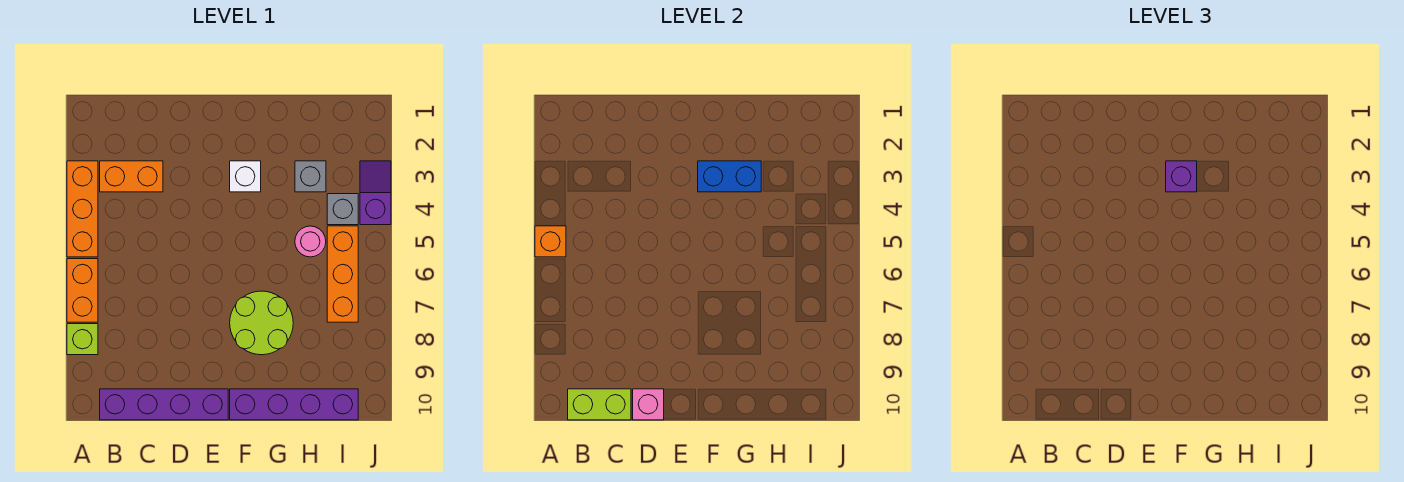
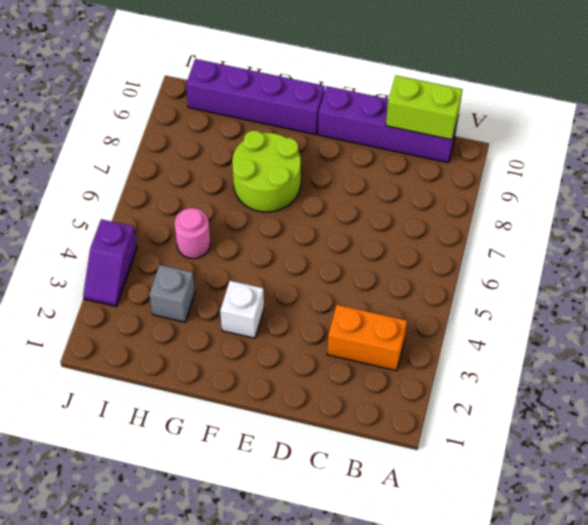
none -> orange 1x3 brick [67,161,98,257]
none -> orange 1x2 brick [67,259,98,322]
none -> lime 1x1 brick [67,324,98,355]

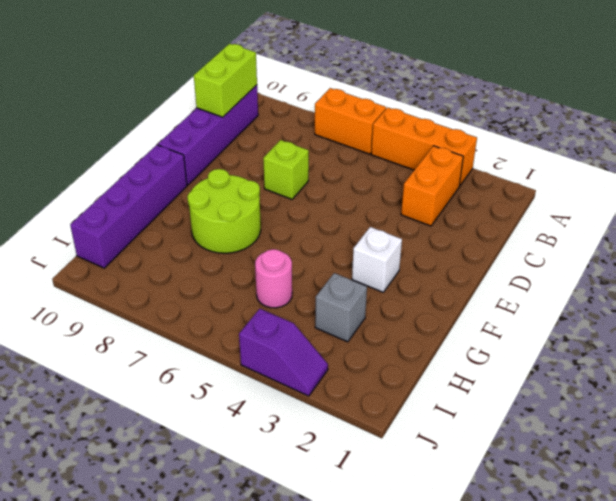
lime 1x1 brick [263,140,309,199] -> lime 1x1 brick moved to [67,324,98,355]
none -> grey 1x1 brick [327,194,358,225]
none -> orange 1x3 brick [327,226,358,322]
none -> orange 1x1 brick [535,226,566,257]

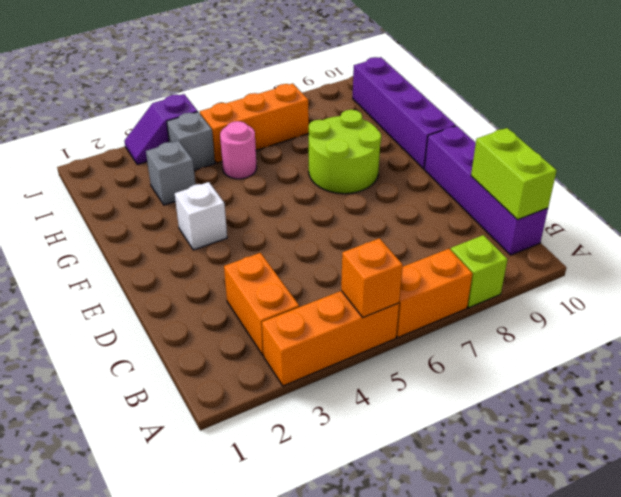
none -> pink 1x1 brick [633,389,664,420]
none -> blue 1x2 brick [698,161,761,192]
none -> purple 1x1 brick [1166,161,1197,192]

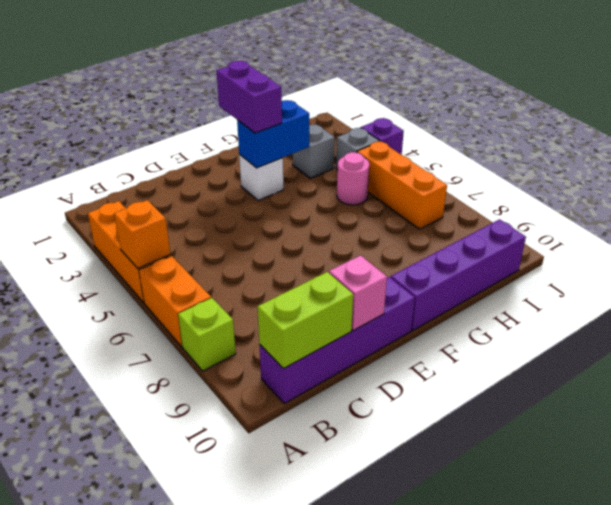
purple 1x2 brick [217,61,282,133] -> purple 1x1 brick [1166,161,1197,192]
none -> orange 1x2 brick [100,161,163,192]
none -> lime 2x2 round brick [230,291,293,355]

